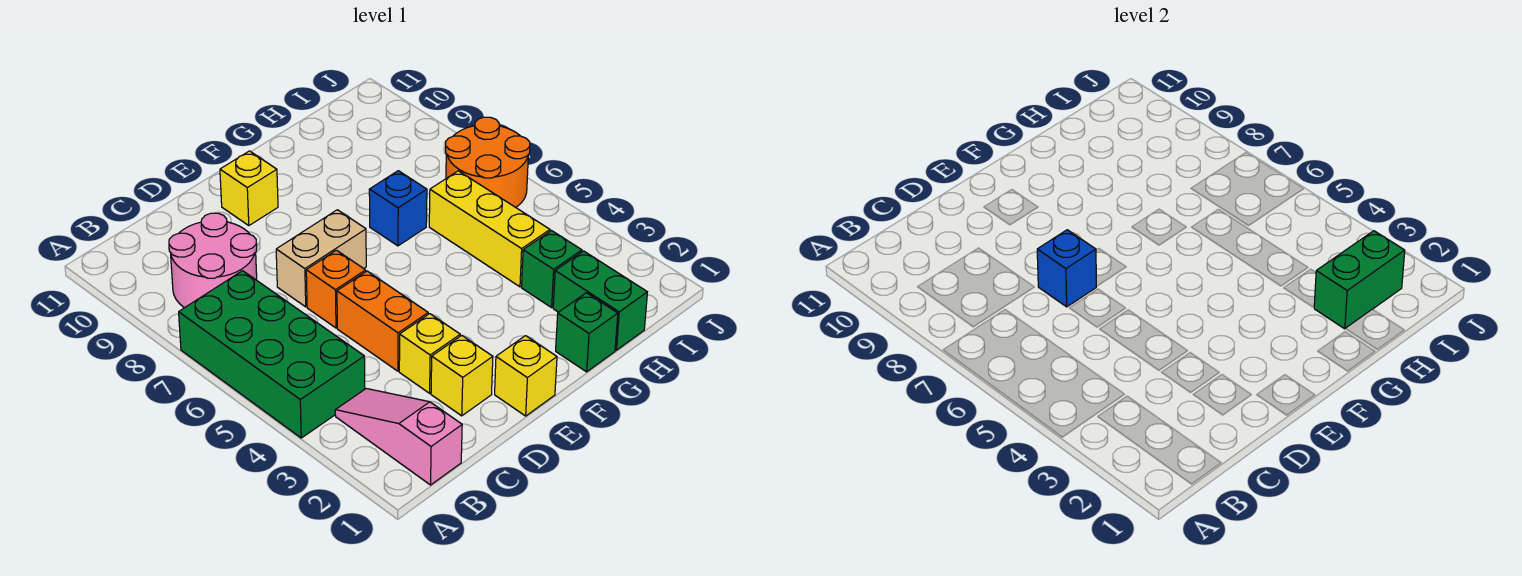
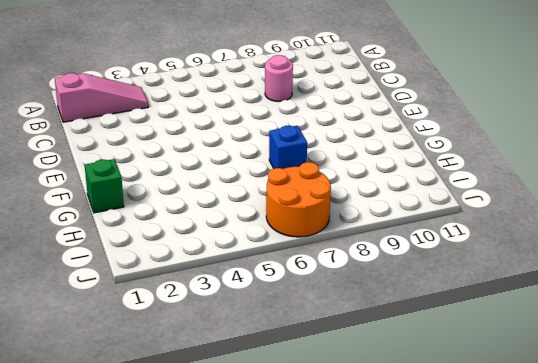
pink 1x1 round brick [265,55,293,102] -> pink 2x2 round brick [169,213,257,308]
none -> green 2x4 brick [179,271,365,438]
none -> yellow 1x1 brick [431,336,493,416]
none -> yellow 1x1 brick [399,314,460,393]

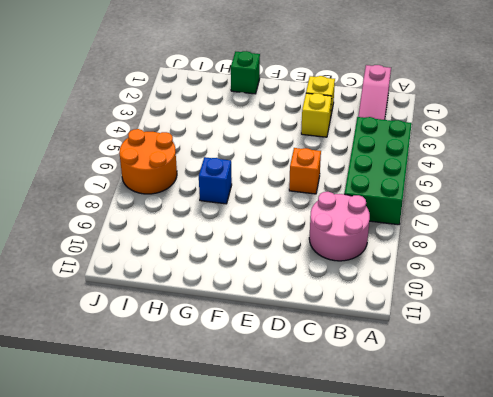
none -> orange 1x2 brick [337,271,428,371]
none -> tan 1x2 brick [276,210,366,307]
none -> yellow 1x1 brick [495,336,557,416]

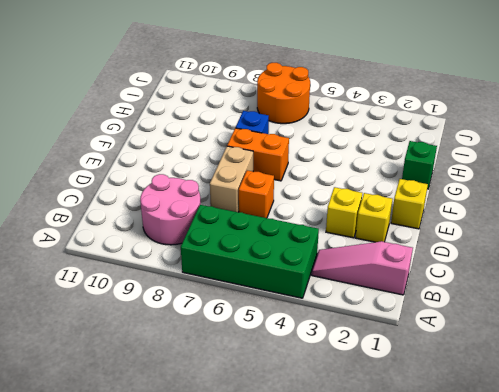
orange 1x2 brick [227,128,289,181] -> orange 1x2 brick moved to [337,271,428,371]
none -> yellow 1x1 brick [220,151,278,226]
none -> green 1x2 brick [553,251,647,350]
none -> green 1x1 brick [522,231,582,308]

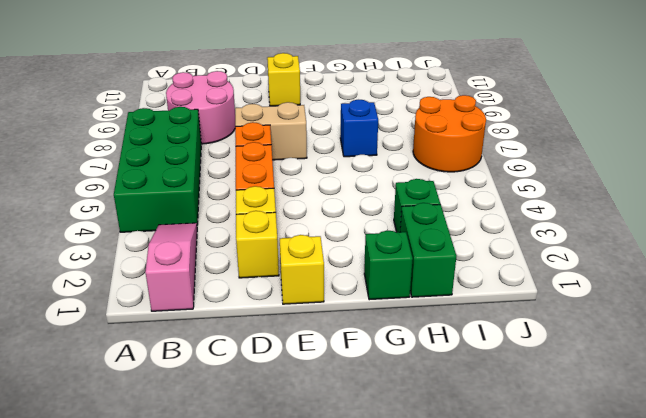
none -> yellow 1x3 brick [429,171,550,287]
none -> blue 1x1 brick [1037,230,1097,307]
none -> green 1x2 brick [1314,231,1405,329]

